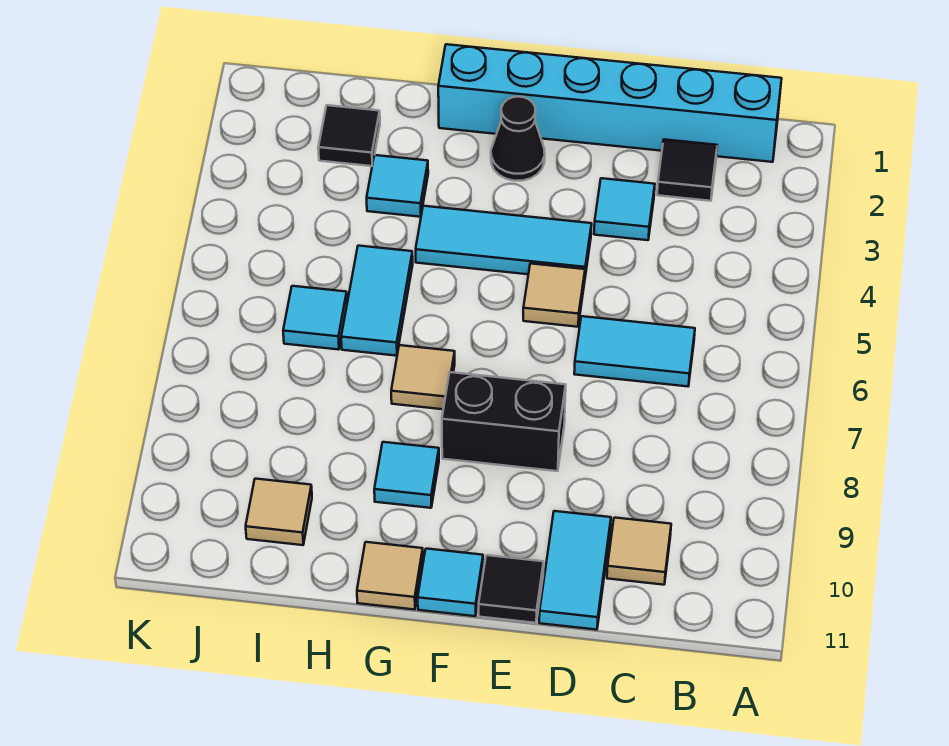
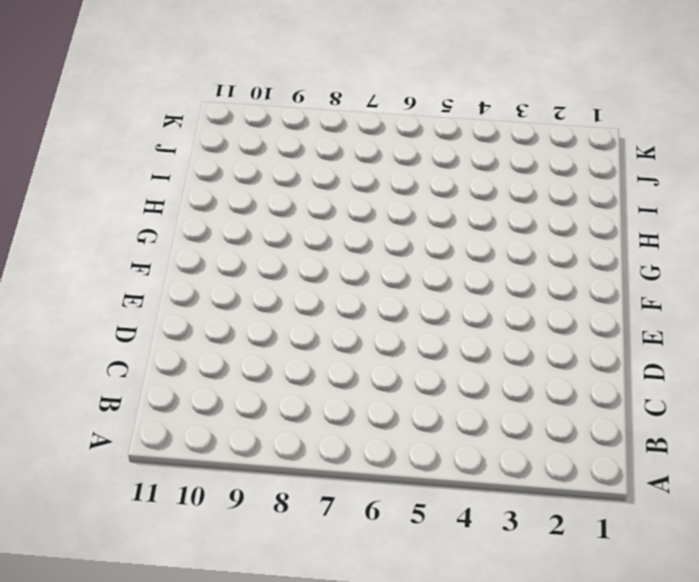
none -> cyan 1x6 brick [438,44,782,162]
none -> black 1x1 tile [657,139,717,201]
none -> cyan 1x2 tile [574,316,695,386]

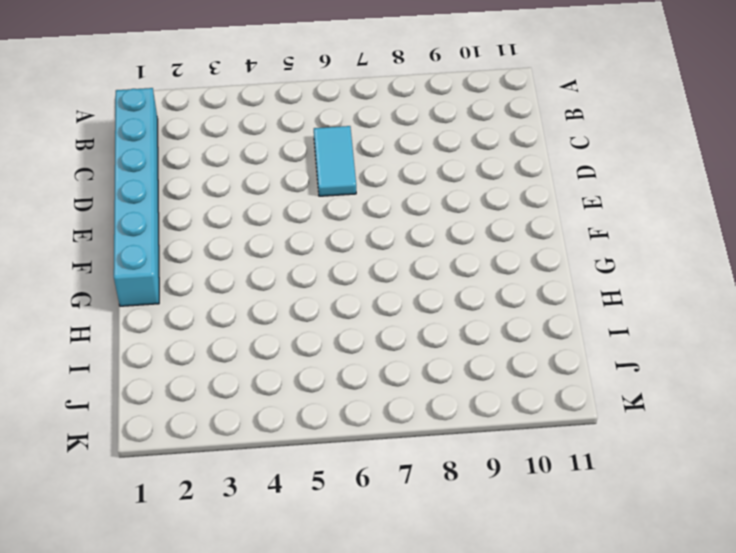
none -> black 1x1 tile [657,139,717,201]
none -> tan 1x1 tile [607,518,671,585]
none -> cyan 1x1 tile [594,178,655,240]

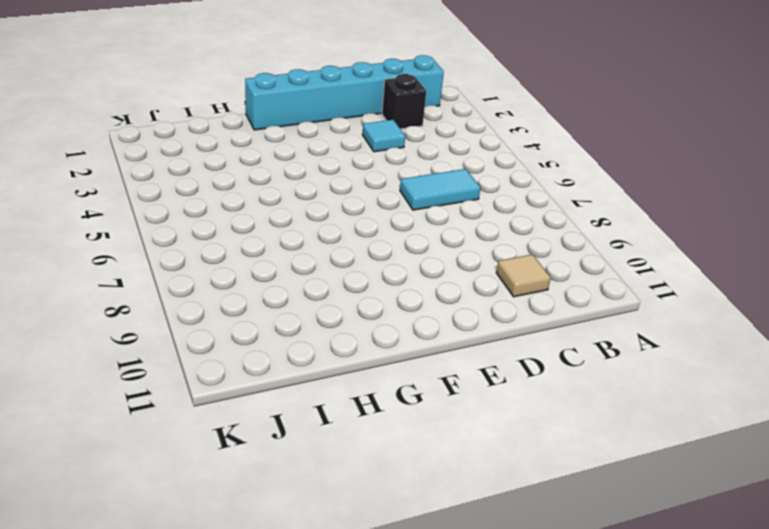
black 1x1 brick [382,74,426,129] -> black 1x1 tile [657,139,717,201]
none -> cyan 1x2 tile [539,511,611,630]
none -> cyan 1x3 tile [416,206,592,276]
none -> tan 1x1 tile [523,263,585,327]

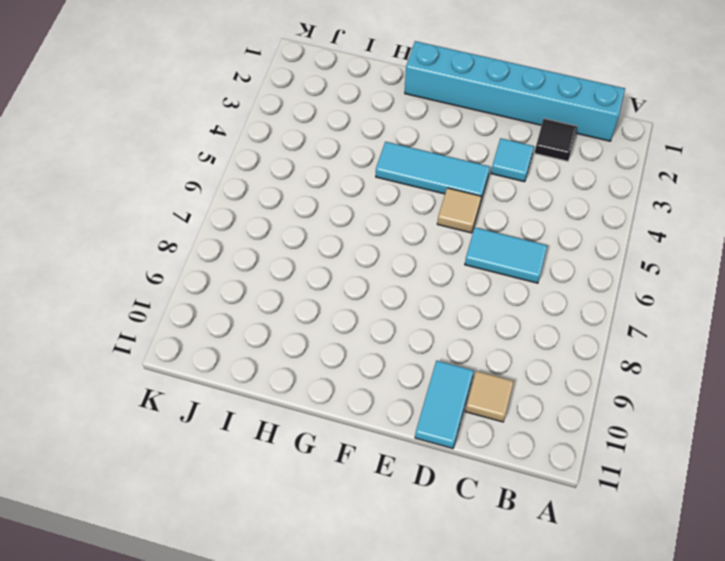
none -> black 1x2 brick [442,372,566,471]
none -> black 1x1 tile [479,555,544,623]
none -> black 1x1 cone [491,97,545,181]

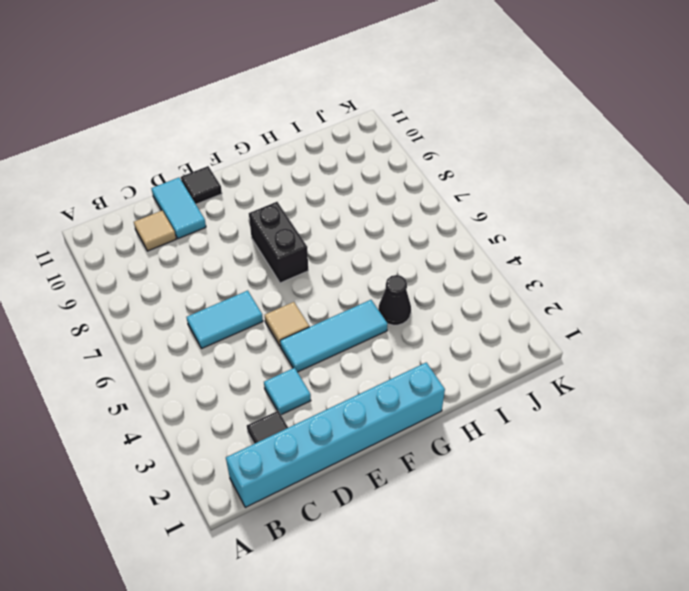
black 1x2 brick [249,202,308,283] -> black 1x2 brick turned to [442,372,566,471]
black 1x1 cone [378,275,411,325] -> black 1x1 cone moved to [491,97,545,181]
none -> cyan 1x1 tile [418,549,483,616]
none -> tan 1x1 tile [391,345,455,409]
none -> cyan 1x1 tile [374,442,439,508]

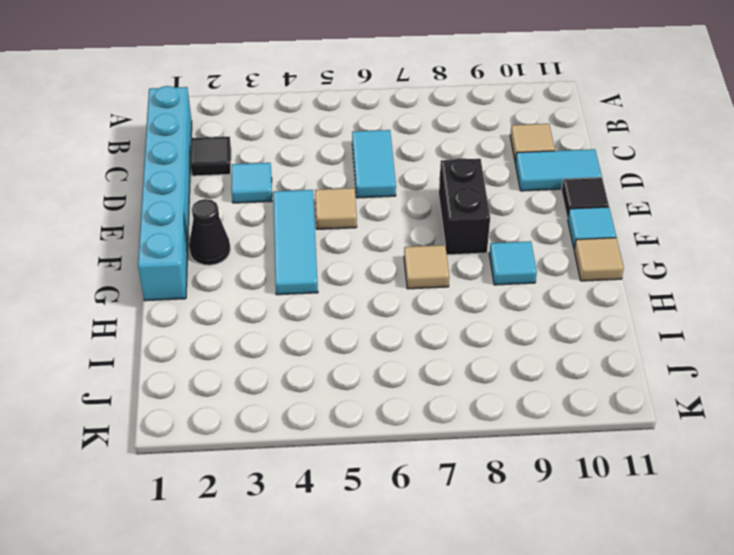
none -> cyan 1x1 tile [367,155,428,217]
none -> cyan 1x2 tile [341,246,413,356]
none -> black 1x1 tile [318,105,380,166]

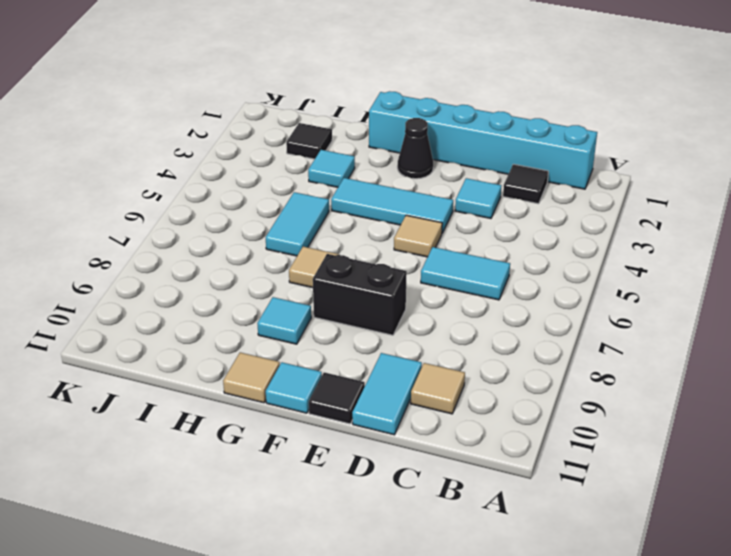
none -> cyan 1x1 tile [283,286,347,350]
none -> tan 1x1 tile [246,479,312,545]

